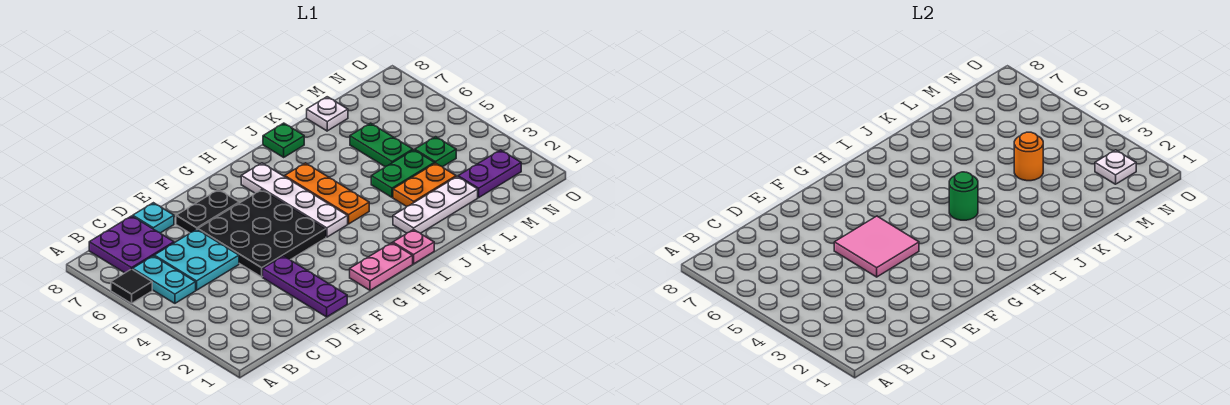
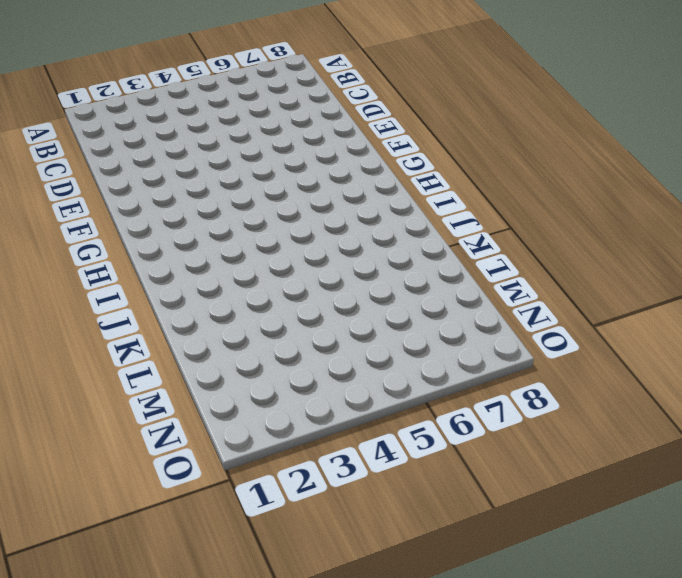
none -> black 1x1 tile [111,269,152,303]
none -> cyan 1x2 plate [133,256,196,303]
none -> purple 2x2 plate [89,216,174,273]

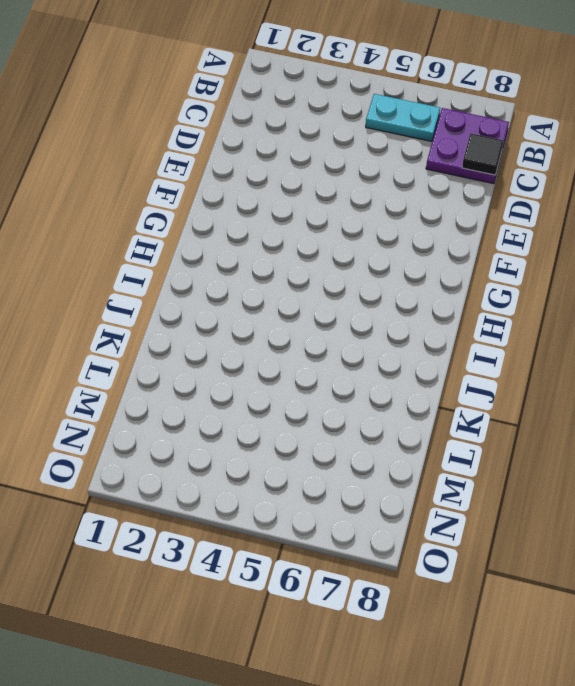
black 1x1 tile [462,133,504,175] -> black 1x1 tile moved to [111,269,152,303]
none -> cyan 2x2 plate [154,229,239,290]
none -> cyan 1x1 plate [133,203,174,233]
none -> purple 1x3 plate [263,256,347,317]

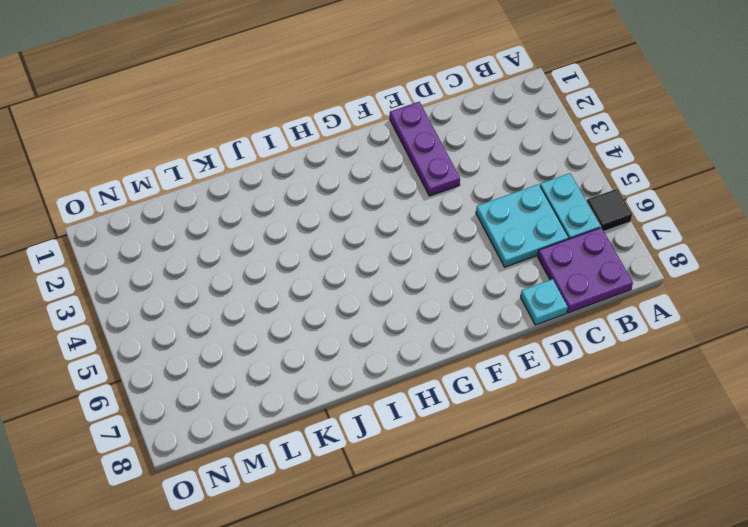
none -> black 3x3 plate [198,190,326,277]
none -> black 1x2 plate [176,190,239,233]
none -> pink 1x2 plate [350,243,413,290]

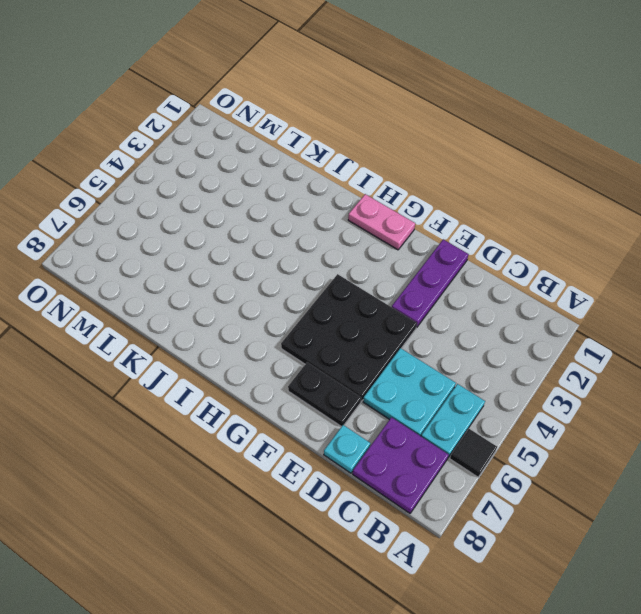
none -> white 1x4 plate [241,163,348,237]
none -> pink 1x1 plate [393,230,434,264]
none -> orange 1x3 plate [285,163,369,224]

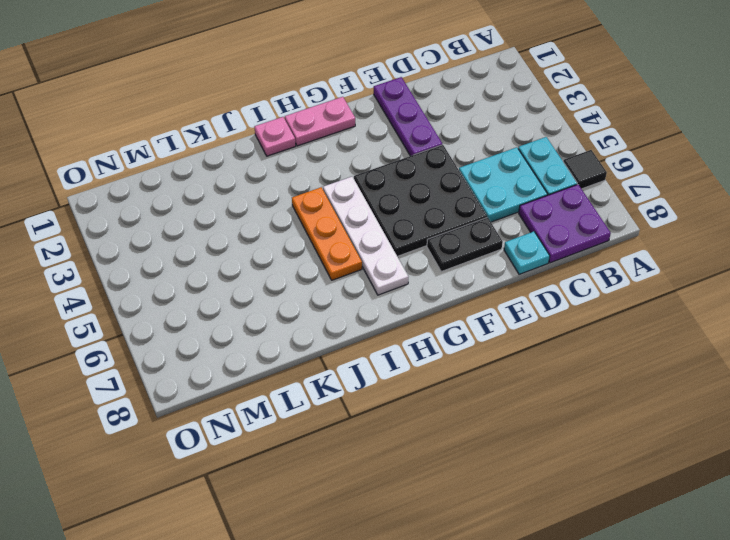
none -> white 1x3 plate [393,177,478,233]
none -> green 1x1 plate [263,123,304,157]
none -> orange 1x2 plate [393,163,456,207]

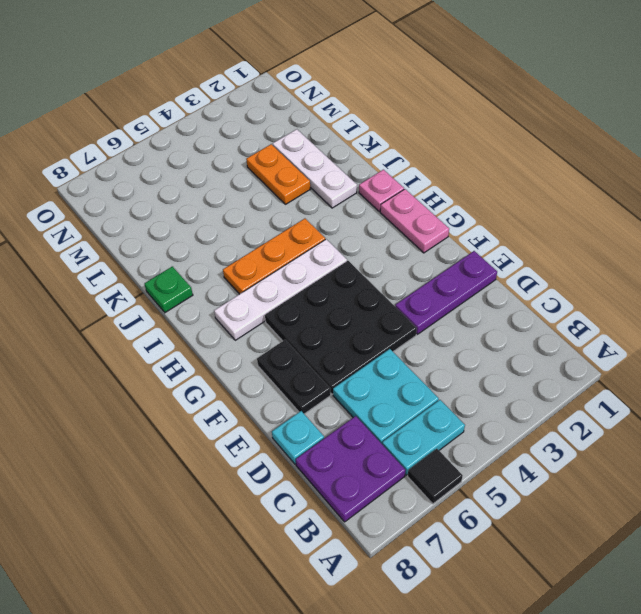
none -> green 1x2 plate [371,150,434,197]
none -> green 1x2 plate [350,123,413,167]
none -> white 1x1 plate [307,97,348,131]

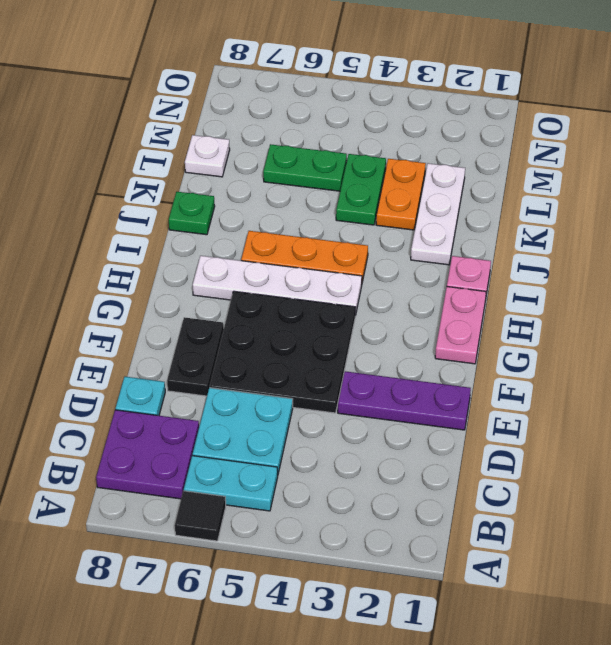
none -> purple 1x2 plate [458,150,521,197]
none -> green 1x1 plate [415,137,456,167]
none -> pink 2x2 tile [834,216,919,277]

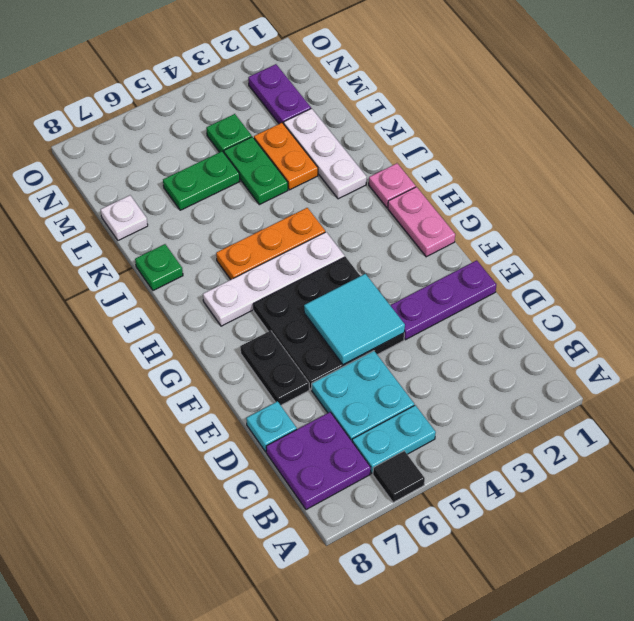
cyan 2x2 tile [304,274,405,365] -> pink 2x2 tile [834,216,919,277]
none -> green 1x1 round brick [949,172,978,220]
none -> orange 1x1 round brick [1014,132,1043,181]
none -> white 1x1 plate [1095,150,1136,184]

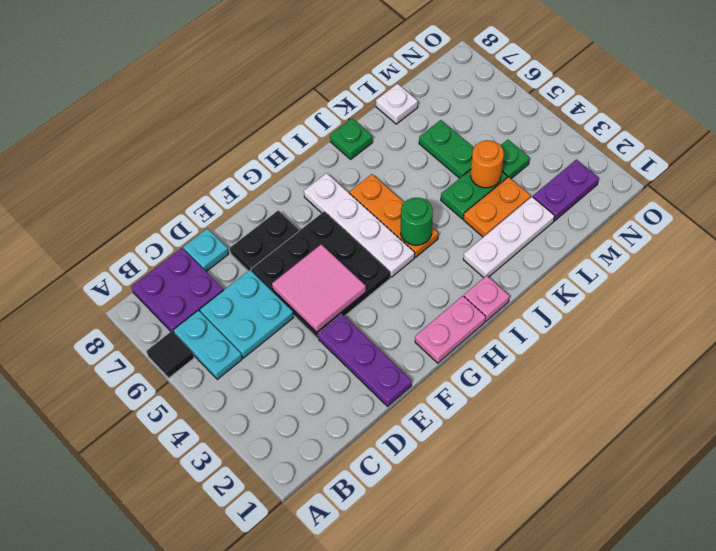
none -> white 1x1 plate [1095,150,1136,184]

